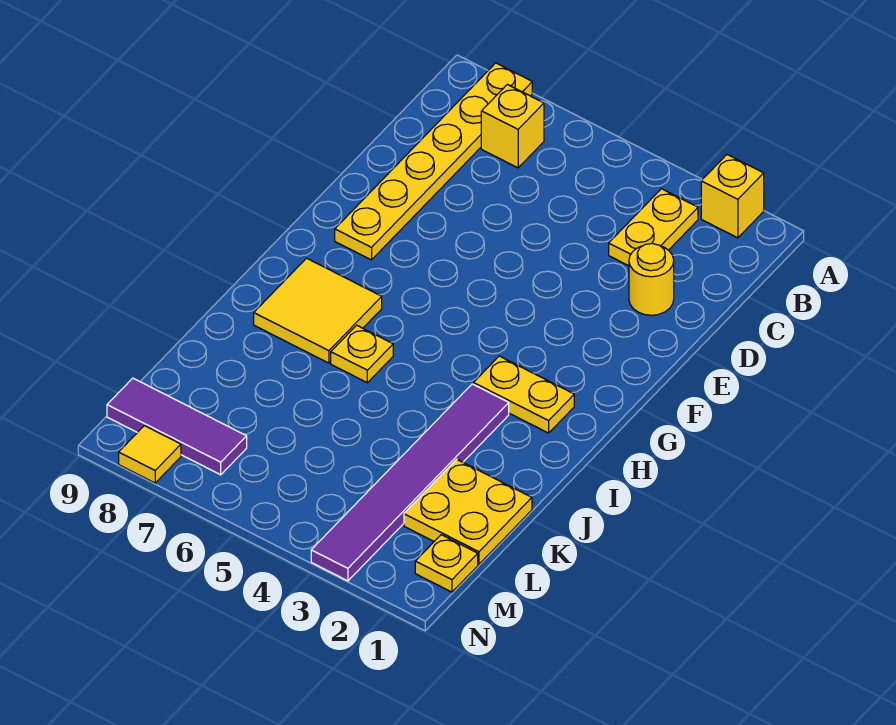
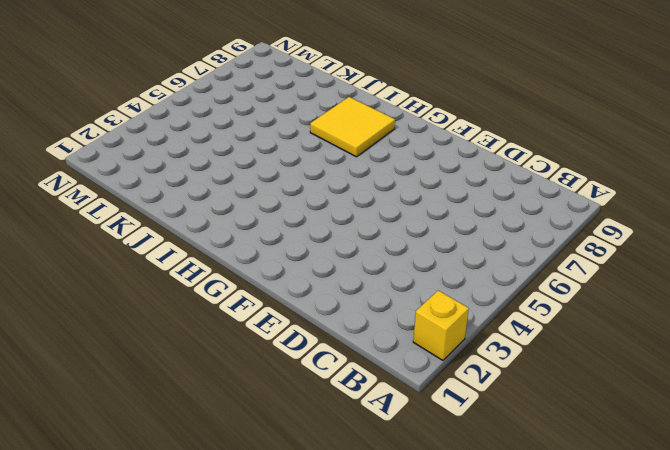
none -> yellow 1x6 plate [335,63,532,260]
none -> yellow 1x2 plate [609,189,698,266]
none -> yellow 1x1 brick [481,84,544,168]

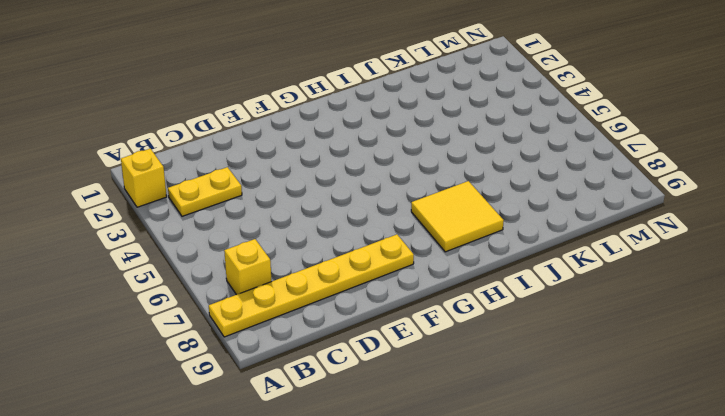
none -> yellow 1x1 round brick [629,244,674,315]
none -> yellow 1x2 plate [473,356,574,433]
none -> purple 1x6 tile [311,384,509,581]

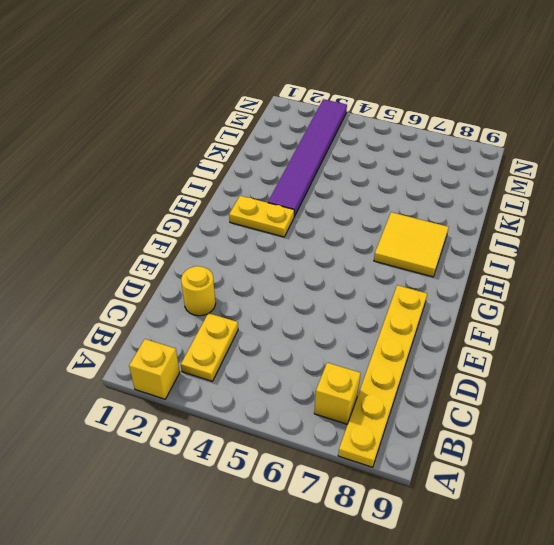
none -> yellow 1x1 plate [331,325,393,383]
none -> yellow 2x2 plate [404,459,532,564]
none -> yellow 1x1 plate [415,535,478,592]

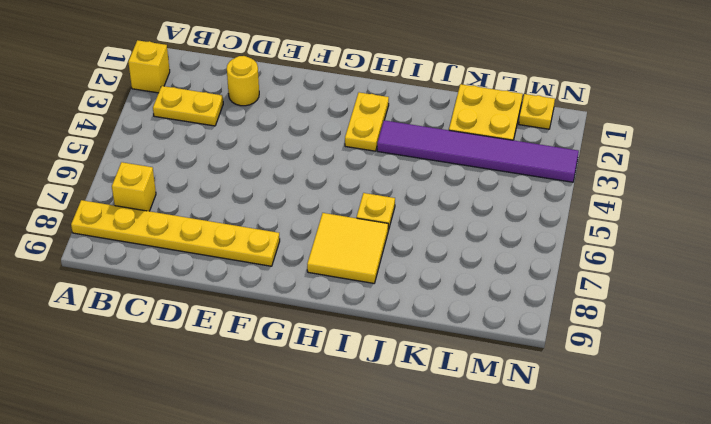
none -> purple 1x3 tile [107,378,247,475]
none -> yellow 1x1 tile [119,426,181,483]

